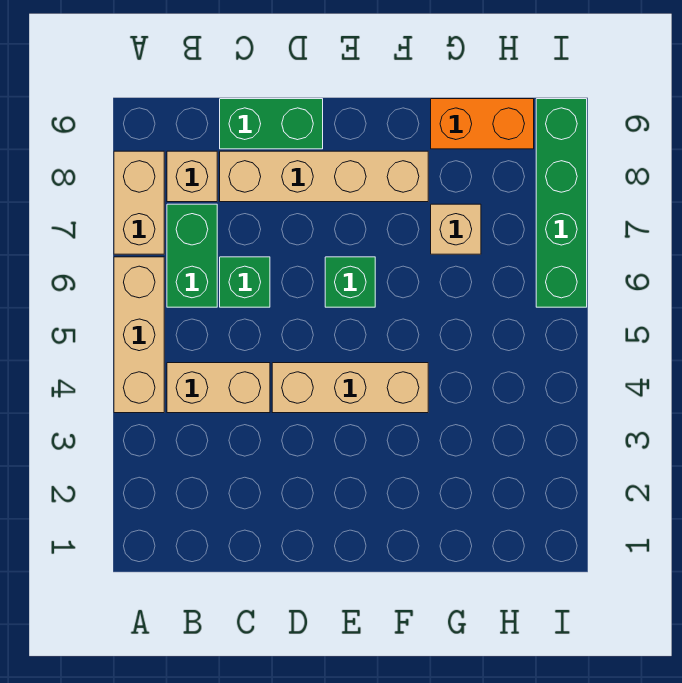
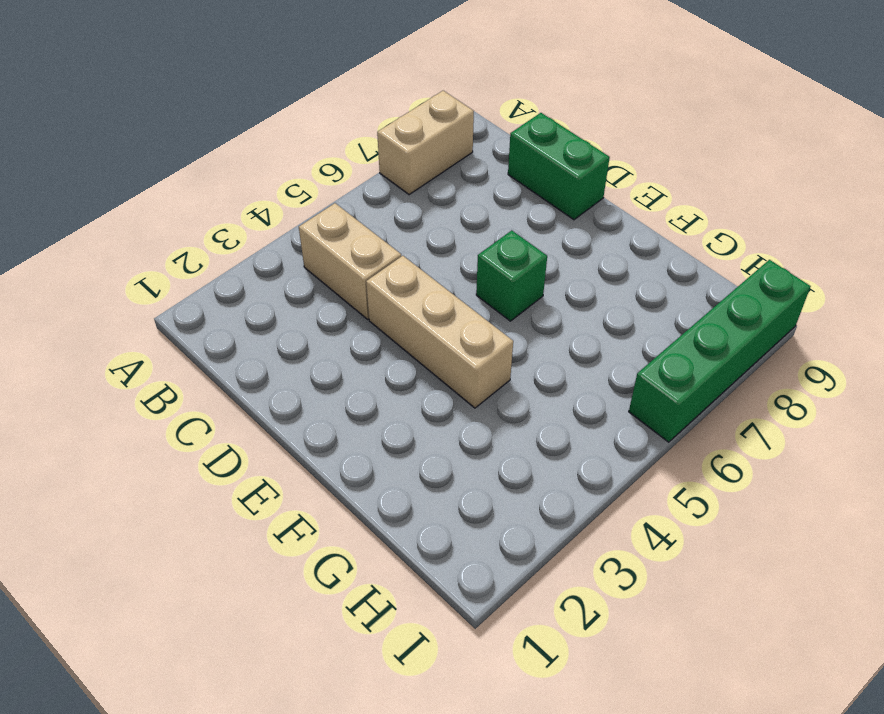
none -> tan 1x3 brick [114,257,164,413]
none -> green 1x2 brick [167,204,217,307]
none -> tan 1x1 brick [167,151,217,202]

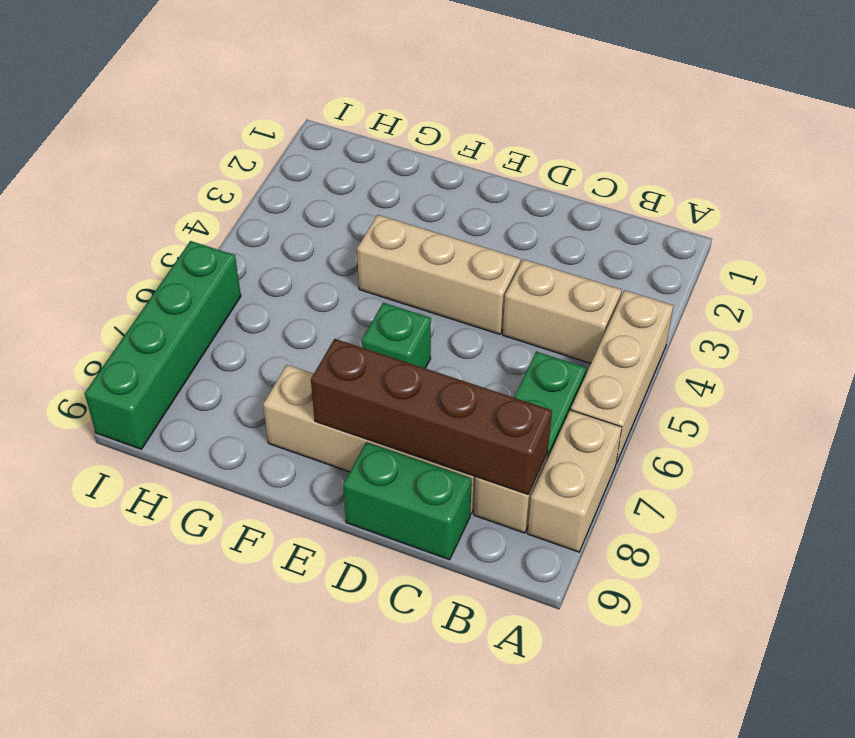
brown 1x4 brick [311,339,552,494] -> none
none -> green 1x1 brick [220,257,270,307]
none -> tan 1x1 brick [431,204,481,254]
none -> orange 1x2 brick [431,99,534,149]

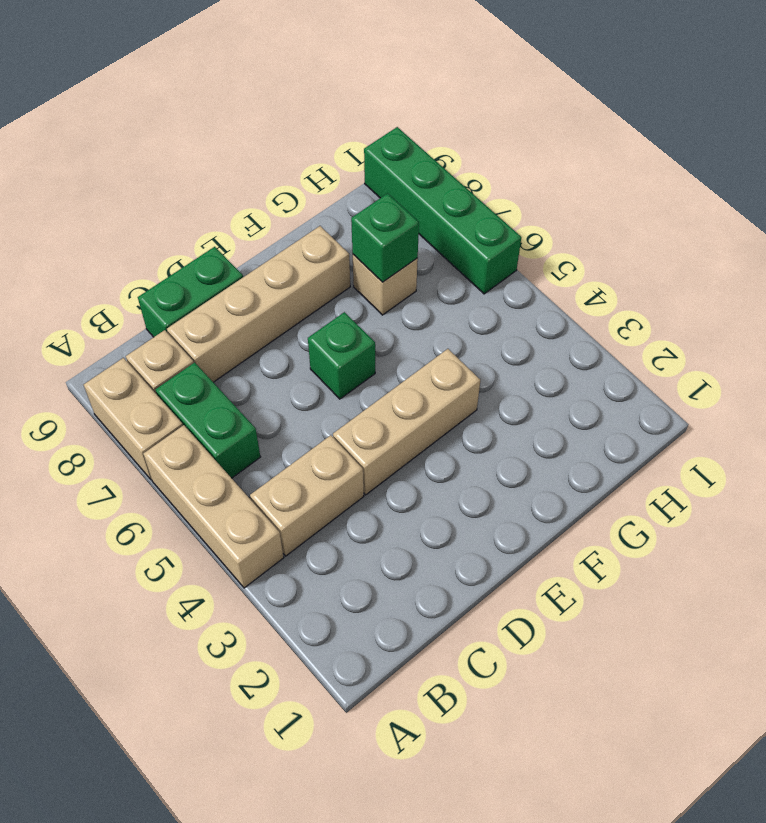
green 1x1 brick [351,193,419,282] -> green 1x1 brick moved to [220,257,270,307]
none -> orange 1x2 brick [431,99,534,149]

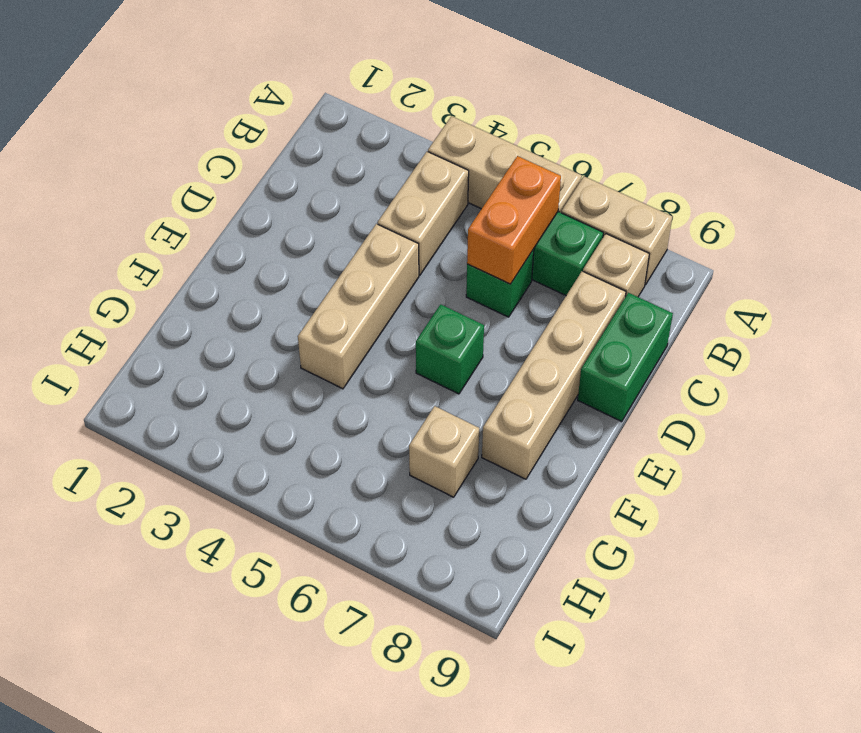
orange 1x2 brick [467,156,561,284] -> orange 1x2 brick moved to [431,99,534,149]
none -> green 1x4 brick [536,99,587,307]

